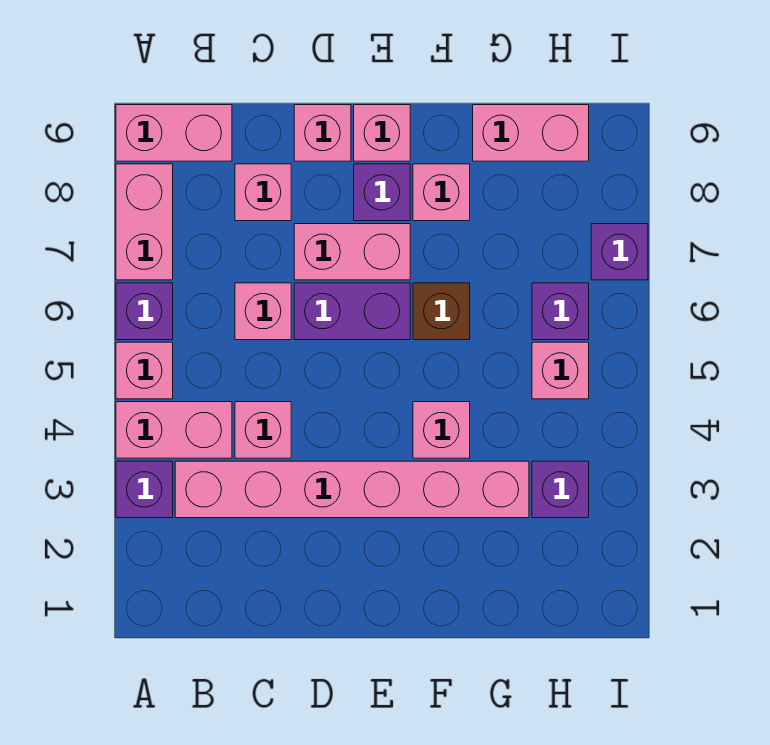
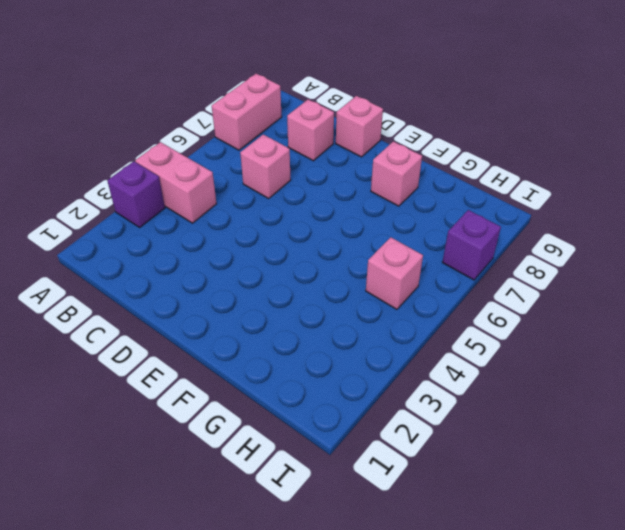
none -> pink 1x1 brick [116,342,173,399]
none -> purple 1x1 brick [116,283,173,340]
none -> pink 1x2 brick [116,105,232,161]

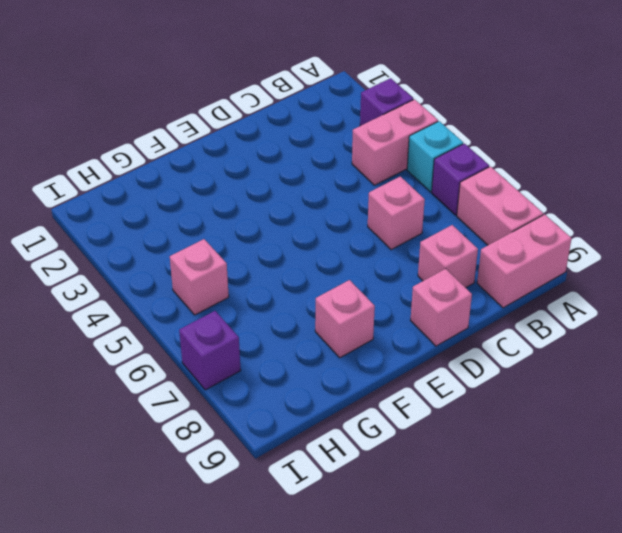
cyan 1x1 brick [407,121,463,192] -> pink 1x1 brick [116,342,173,399]
none -> pink 1x6 brick [175,461,529,518]
none -> pink 1x1 brick [235,402,291,458]
none -> purple 1x2 brick [294,283,410,340]

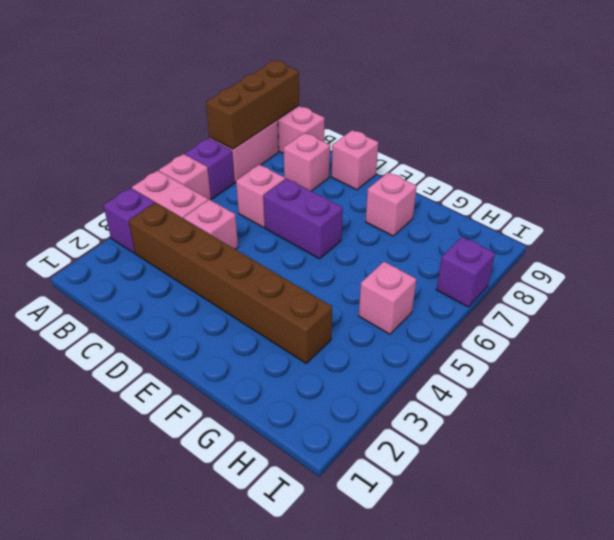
brown 1x3 brick [206,61,299,149] -> none
brown 1x6 brick [129,203,332,363] -> pink 1x6 brick [175,461,529,518]
none -> pink 1x2 brick [294,224,410,280]
none -> purple 1x1 brick [354,164,410,221]
none -> pink 1x1 brick [354,105,410,161]

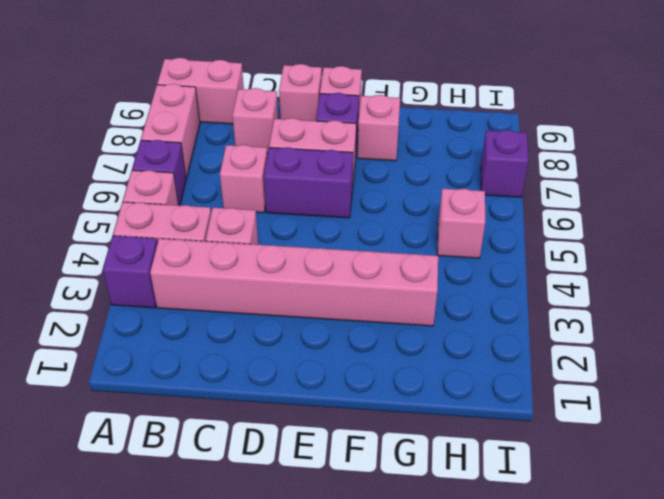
none -> pink 1x1 brick [413,402,470,458]
none -> brown 1x1 brick [413,283,470,340]
none -> pink 1x2 brick [473,105,589,161]

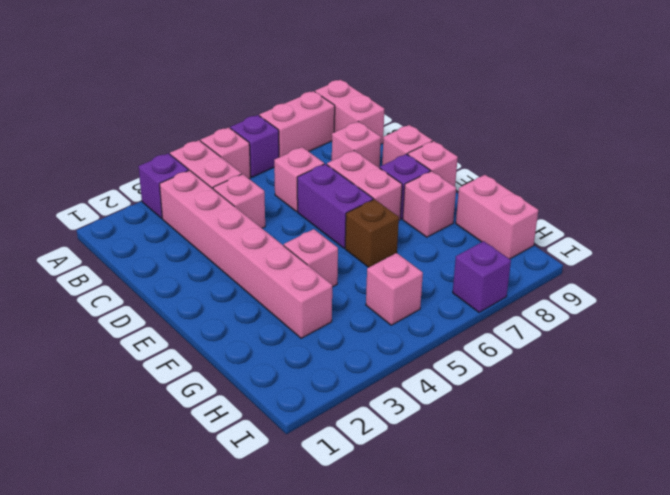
none -> purple 1x1 brick [532,461,589,518]
none -> purple 1x1 brick [532,283,589,340]

